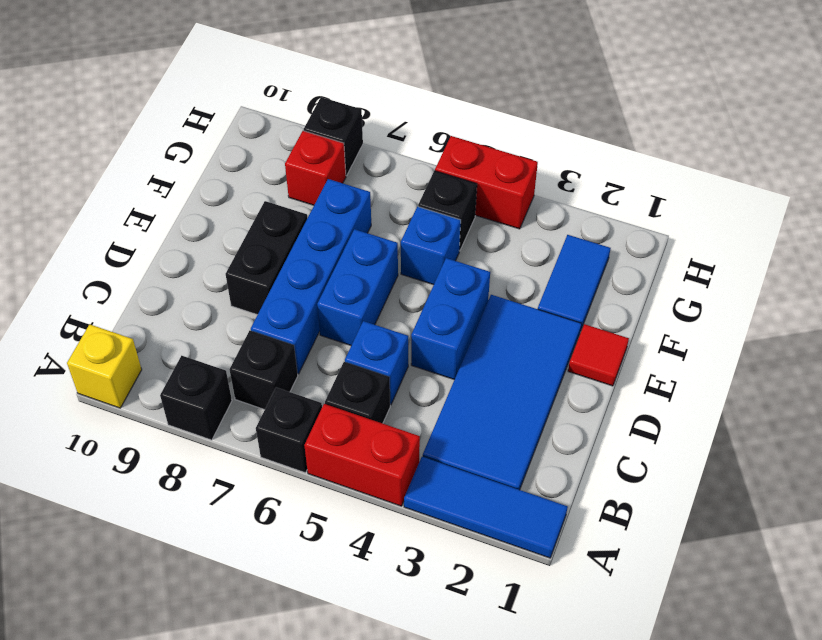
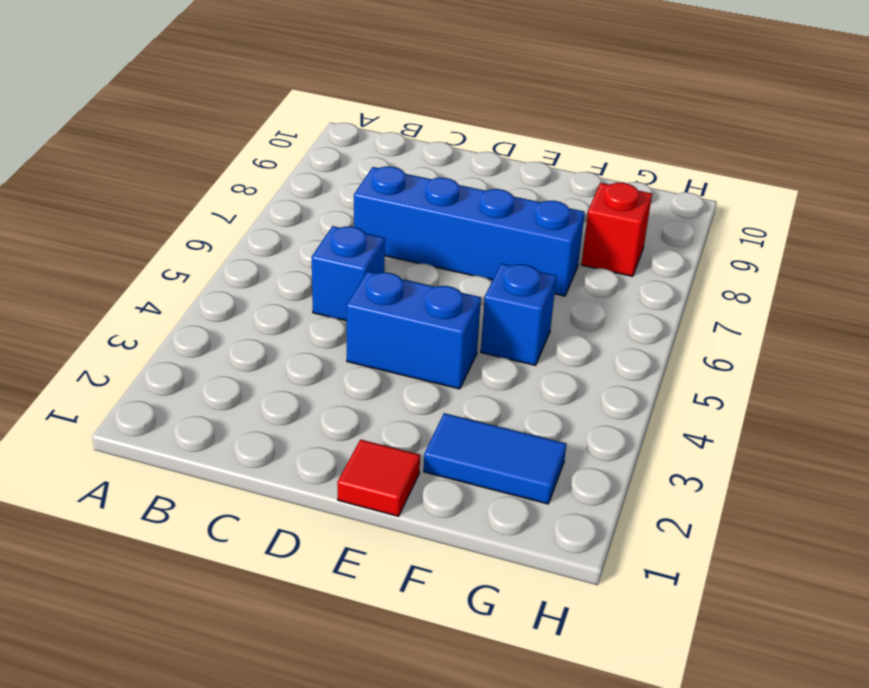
none -> blue 1x3 tile [404,457,568,558]
none -> red 1x2 brick [304,404,420,506]
none -> black 1x1 brick [256,388,322,473]

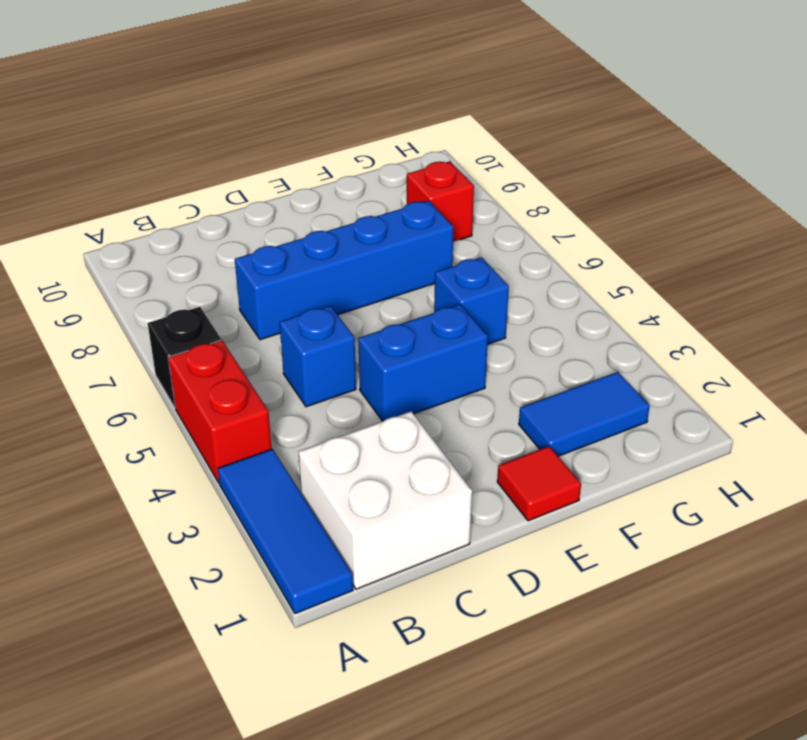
white 2x2 brick [299,411,472,589] -> blue 2x4 tile [423,295,582,490]
none -> black 1x1 brick [160,356,232,440]
none -> yellow 1x1 brick [67,324,142,408]
none -> black 1x1 brick [325,362,390,423]

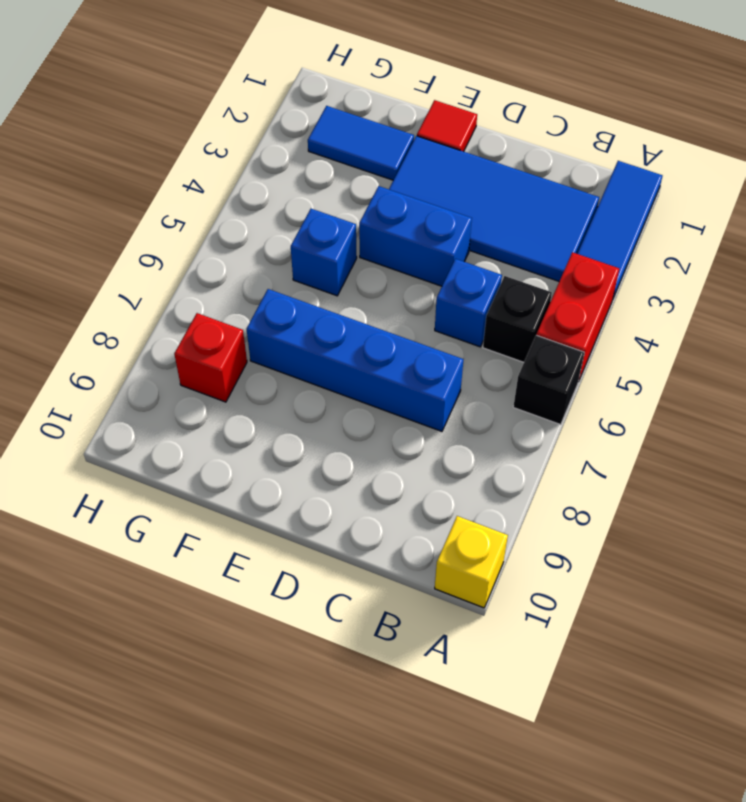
none -> black 1x1 brick [160,356,232,440]
none -> black 1x1 brick [230,331,298,410]
none -> blue 1x2 brick [317,229,398,345]

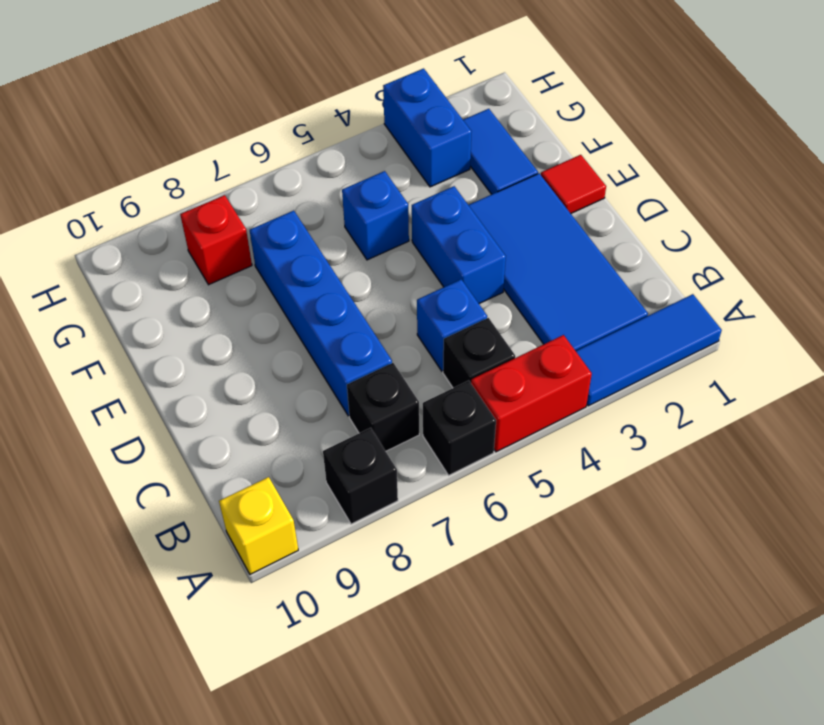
blue 1x2 brick [383,69,472,187] -> blue 1x2 brick moved to [317,229,398,345]
none -> black 1x2 brick [226,201,307,315]
none -> black 1x1 brick [418,171,477,251]
none -> red 1x2 brick [435,136,538,229]

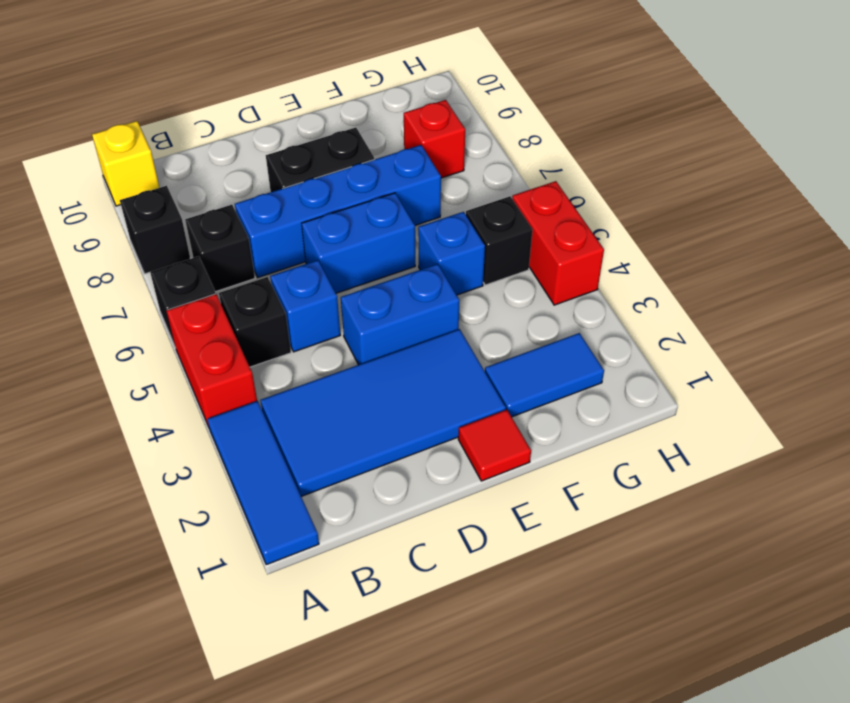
none -> black 1x1 brick [304,97,363,176]

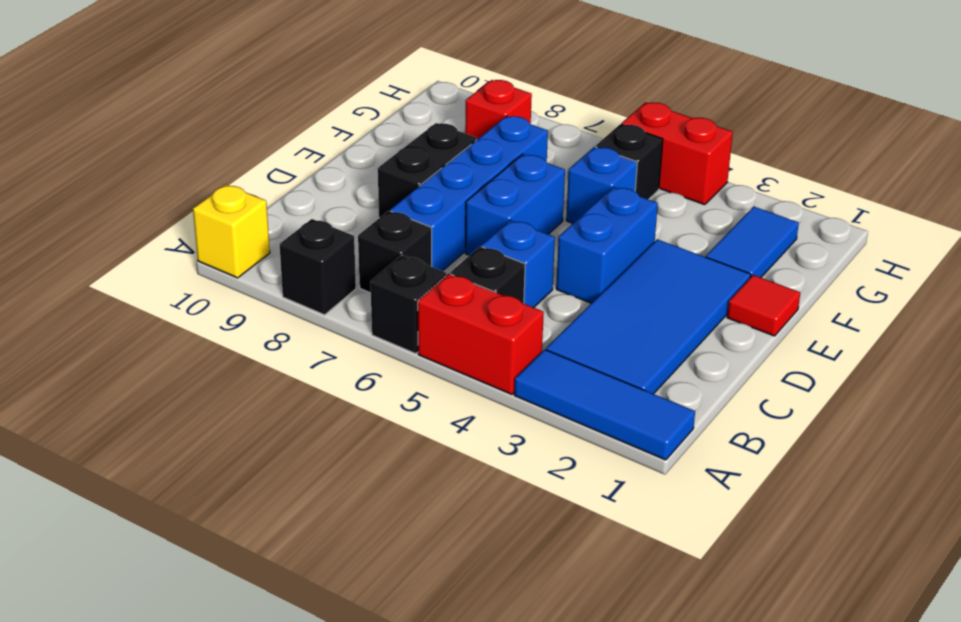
none -> black 1x1 brick [304,97,363,176]

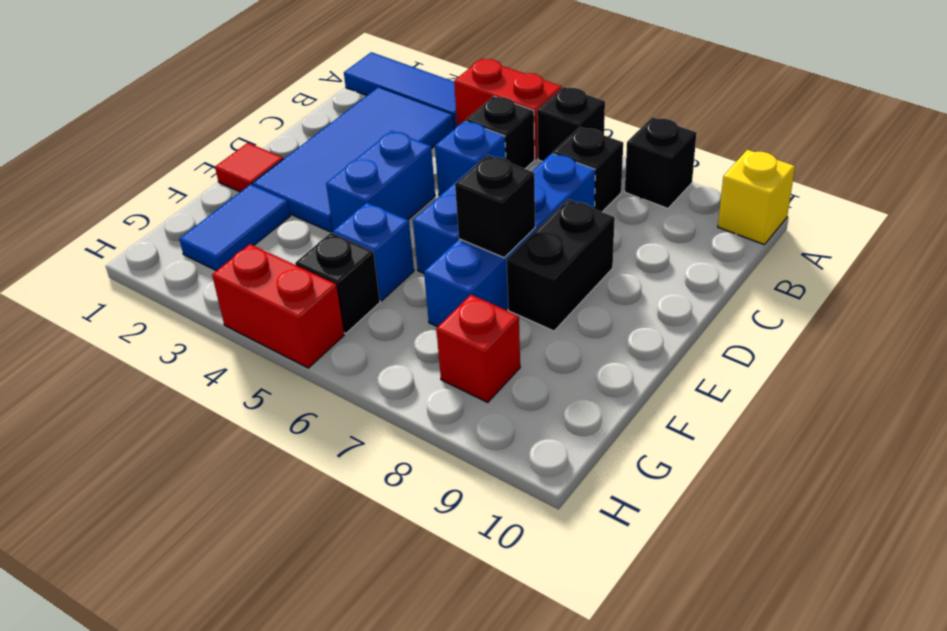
black 1x1 brick [455,155,535,258] -> black 1x1 brick moved to [304,97,363,176]

